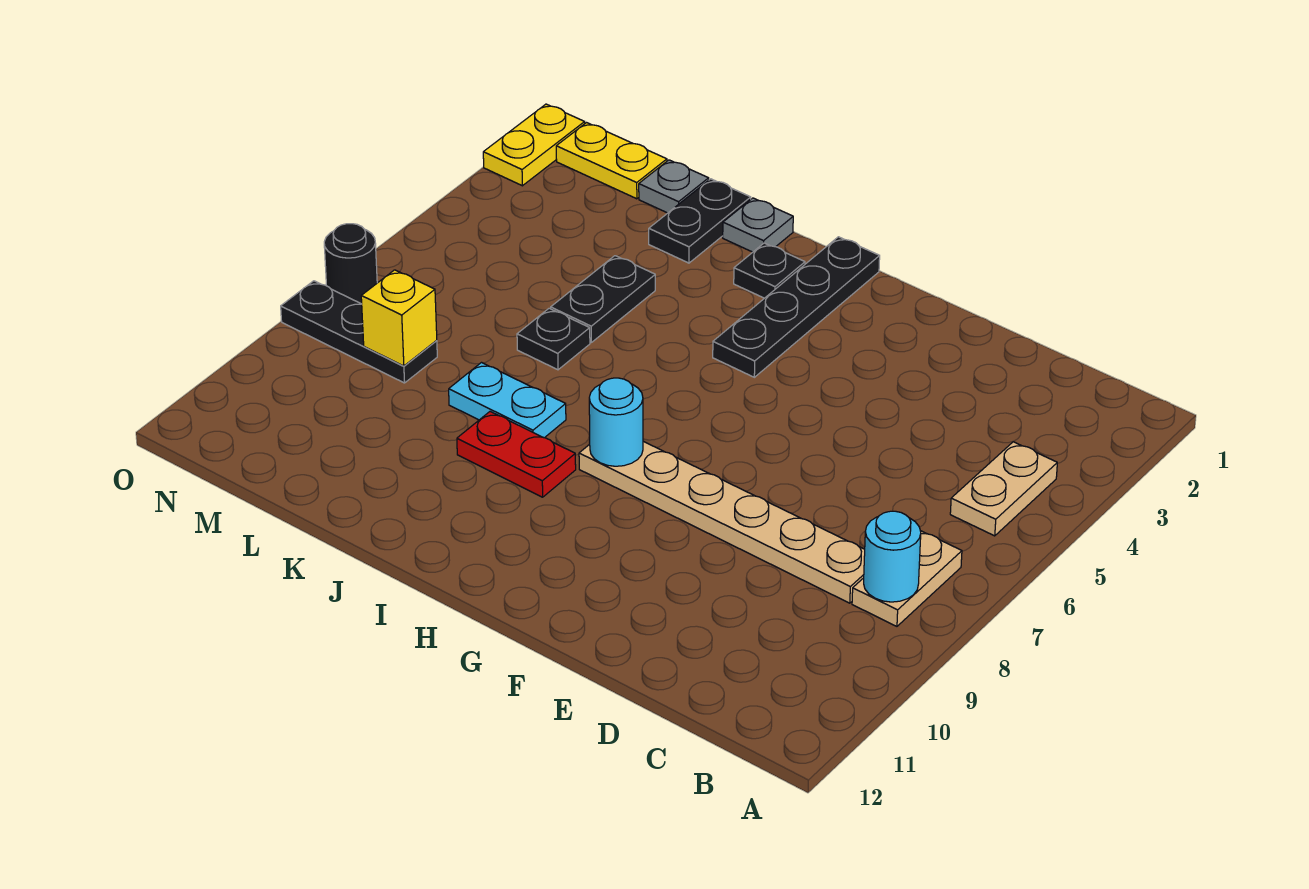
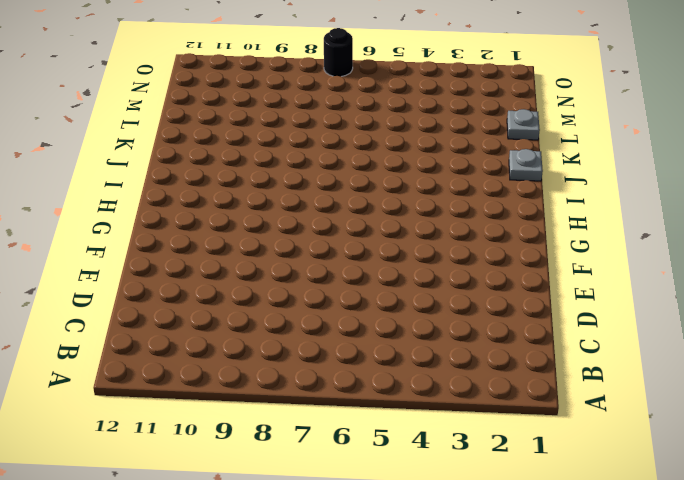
none -> tan 1x2 plate [950,442,1057,536]
none -> tan 1x2 plate [852,531,962,626]
none -> tan 1x6 plate [579,441,865,603]

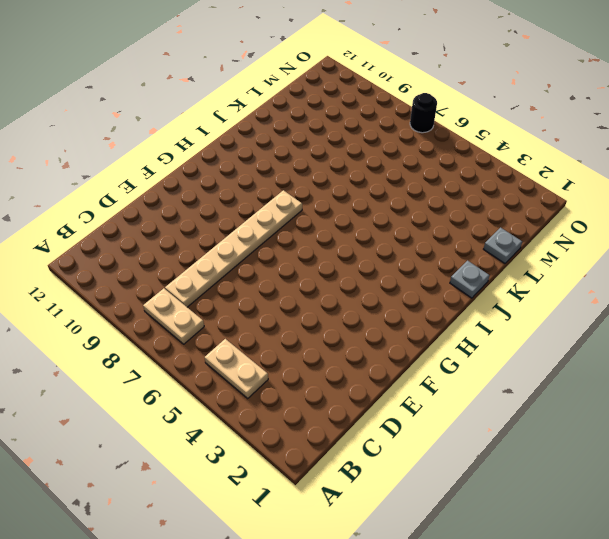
none -> black 1x4 plate [713,237,880,377]
none -> black 1x1 plate [734,243,805,298]
none -> red 1x2 plate [457,412,576,497]

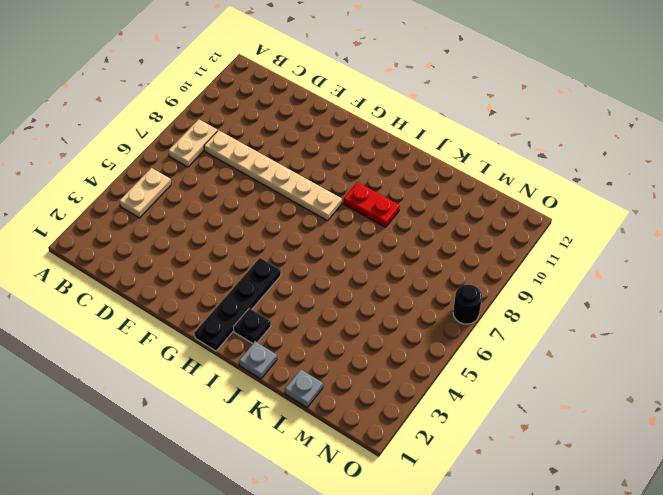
none -> cyan 1x2 plate [449,363,566,438]
none -> black 1x2 plate [649,179,751,263]
none -> black 1x2 plate [551,256,655,342]

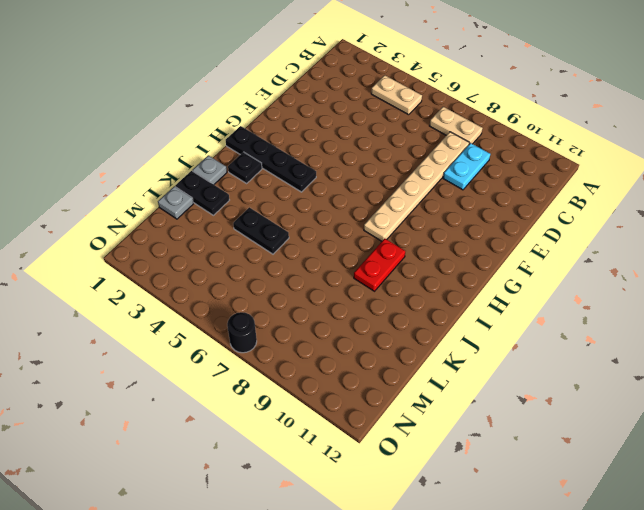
cyan 1x2 plate [443,143,490,190] -> cyan 1x2 plate moved to [449,363,566,438]
none -> black 1x1 plate [517,308,590,370]
none -> yellow 1x2 plate [556,123,667,199]
none -> black 1x3 plate [281,281,437,383]

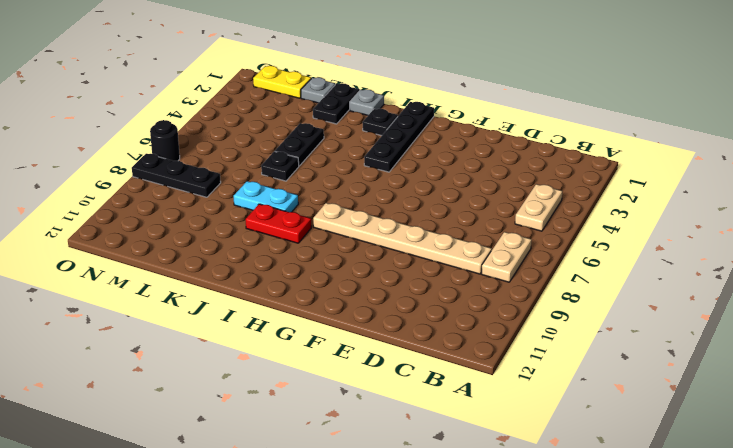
none -> yellow 1x2 plate [483,104,585,186]
none -> cyan 1x1 round brick [864,511,921,602]
none -> cyan 1x1 round brick [589,378,643,466]

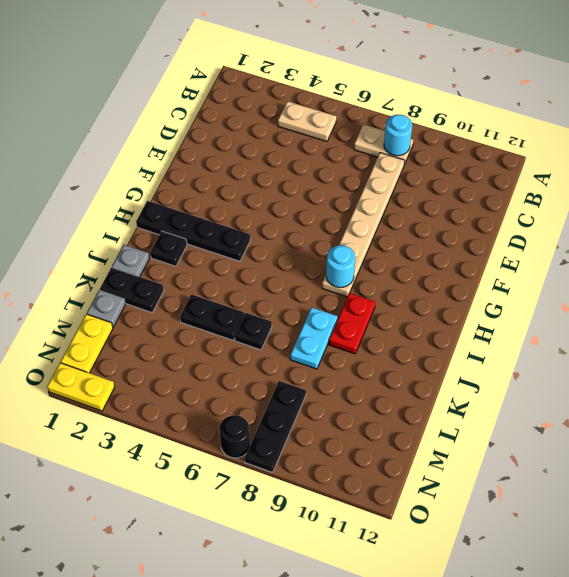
none -> yellow 1x1 brick [361,270,437,366]

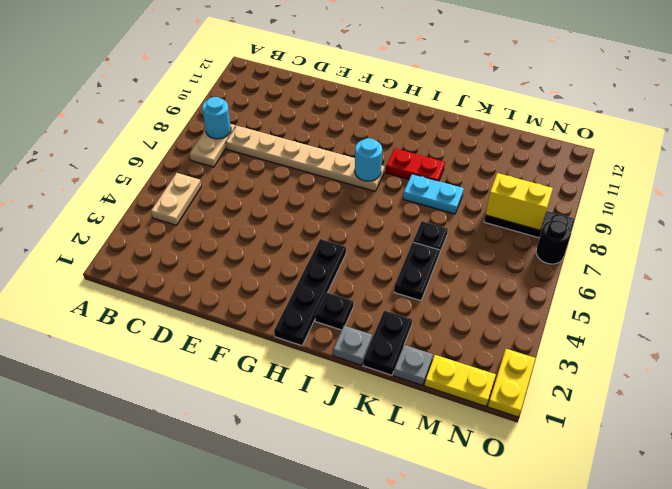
yellow 1x2 brick [485,173,553,230] -> yellow 1x1 brick [361,270,437,366]

